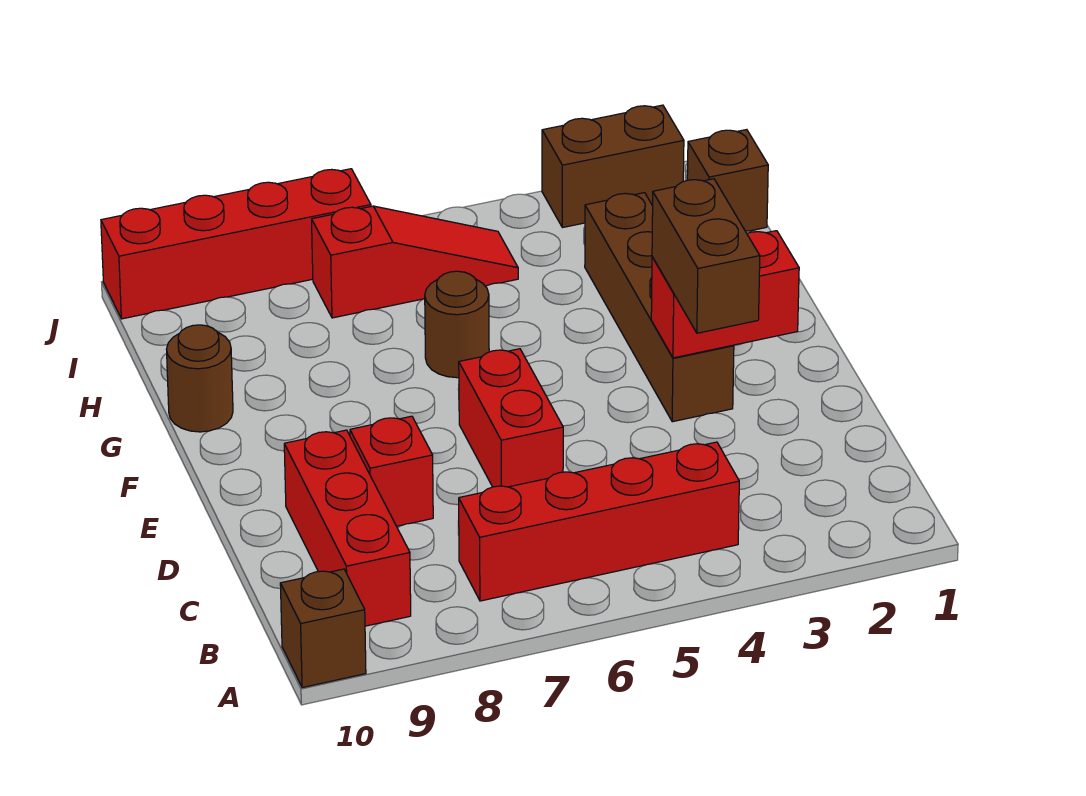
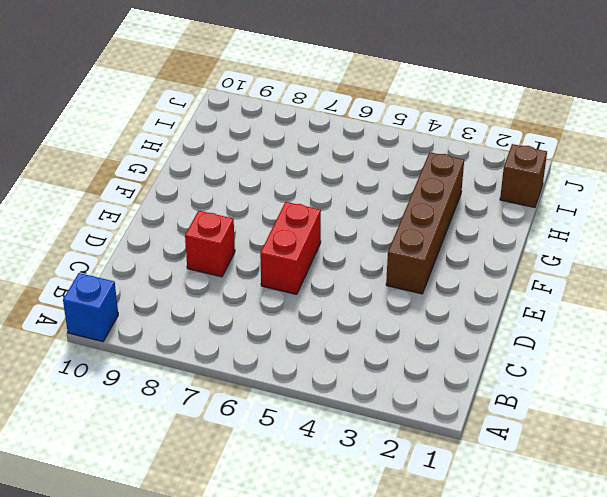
blue 1x1 brick [63,273,118,342] -> brown 1x1 brick [280,569,366,688]
none -> red 1x4 brick [458,442,739,601]
none -> red 1x3 brick [284,430,411,626]
none -> brown 1x1 round brick [425,271,489,378]

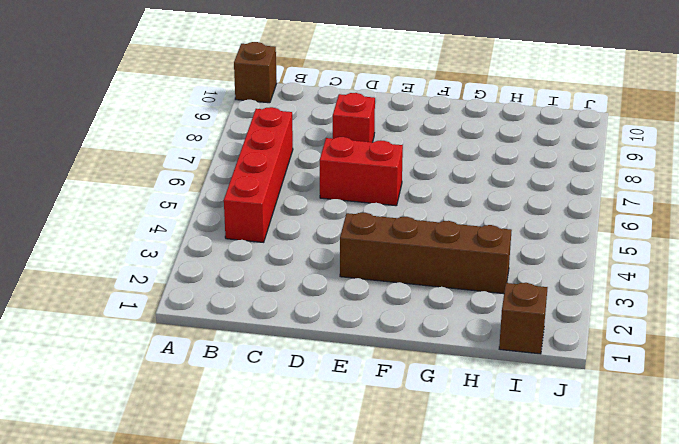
none -> red 1x3 brick [284,430,411,626]
none -> brown 1x1 round brick [425,271,489,378]
none -> brown 1x1 round brick [167,325,233,432]

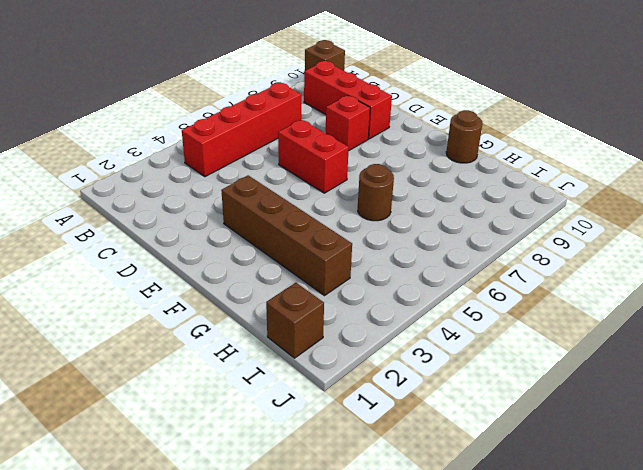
none -> red 1x3 slope [312,206,518,318]
none -> brown 1x2 brick [542,105,684,228]
none -> red 1x4 brick [101,169,371,319]

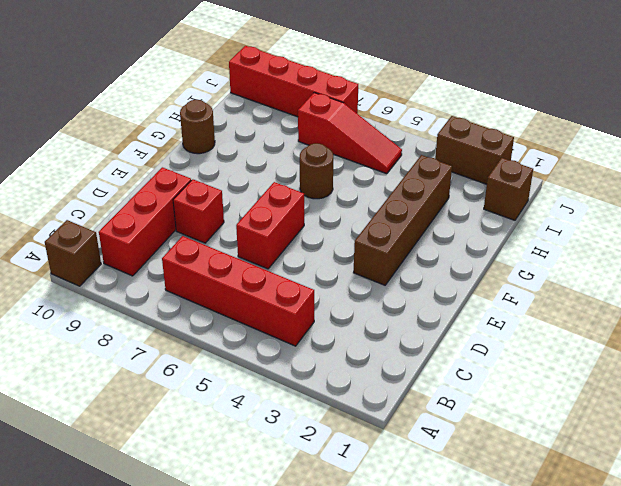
none -> red 1x2 brick [651,231,799,358]
none -> brown 1x2 brick [652,179,760,333]

